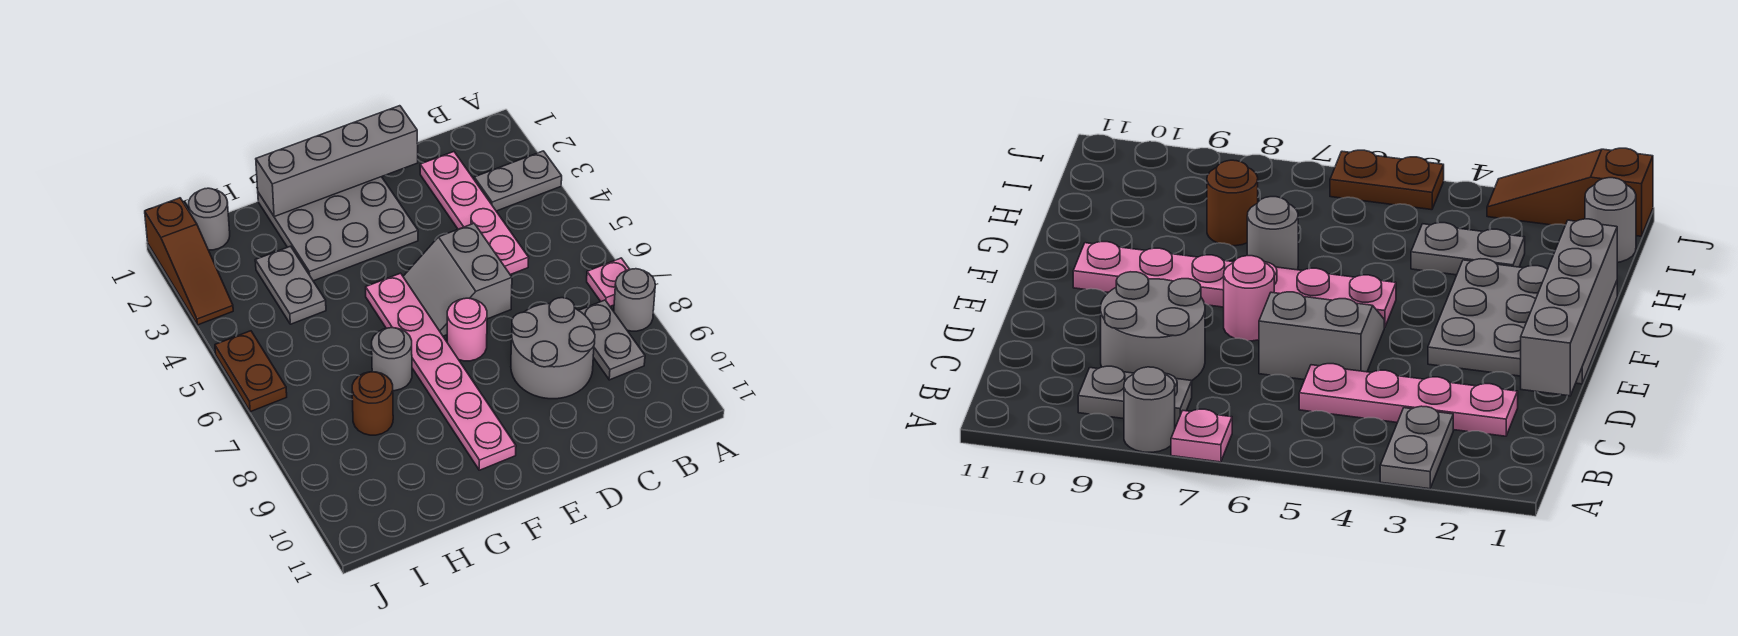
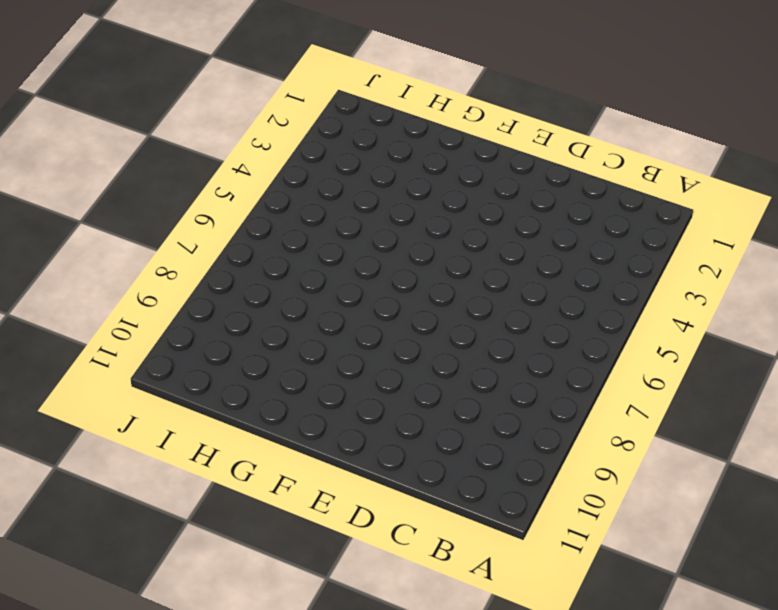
none -> grey 1x2 plate [474,151,562,211]
none -> pink 1x1 plate [587,258,630,306]
none -> grey 1x1 round brick [614,269,655,331]

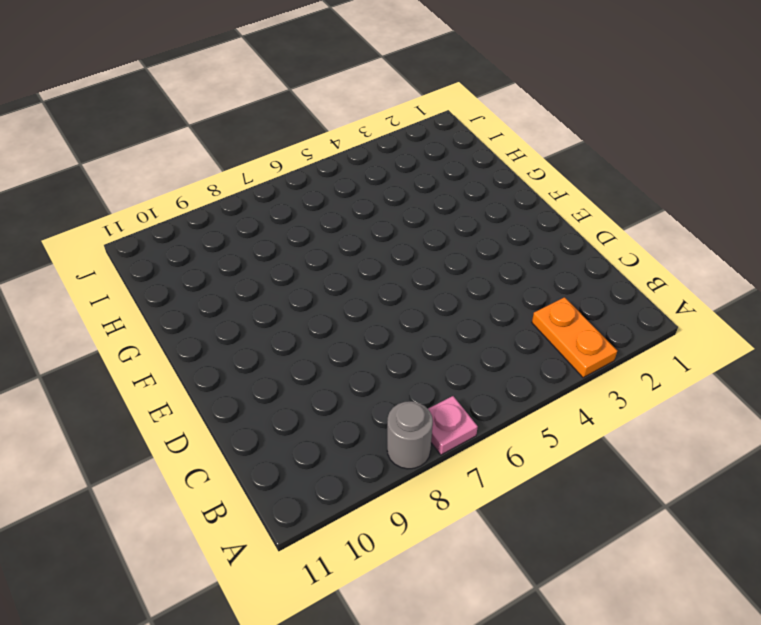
orange 1x2 plate [532,297,617,378] -> grey 1x2 plate [474,151,562,211]
none -> grey 1x2 plate [579,300,645,380]
none -> pink 1x4 plate [420,152,529,275]
none -> grey 2x2 round brick [511,298,595,399]

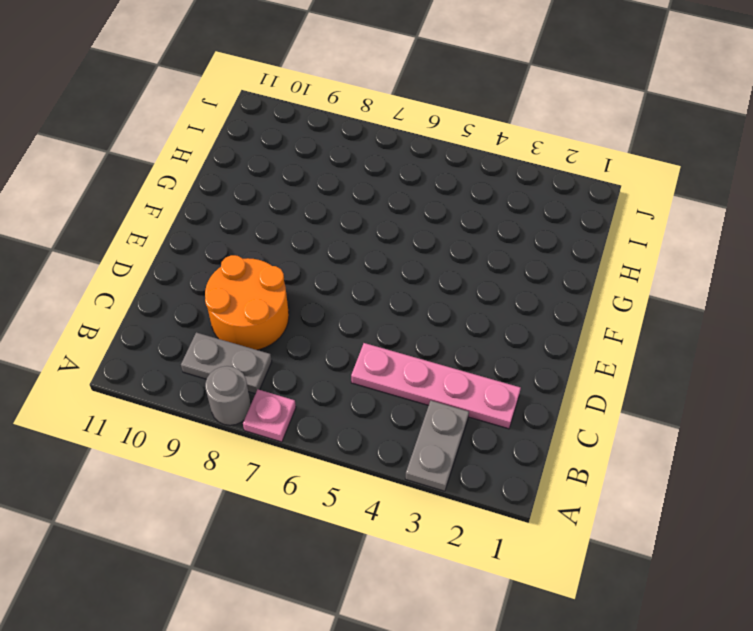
orange 2x2 round brick [205,255,289,350] -> grey 2x2 round brick [511,298,595,399]
none -> grey 2x2 slope [403,223,512,336]
none -> grey 3x3 plate [258,177,418,281]
none -> pink 1x1 round brick [447,298,487,361]

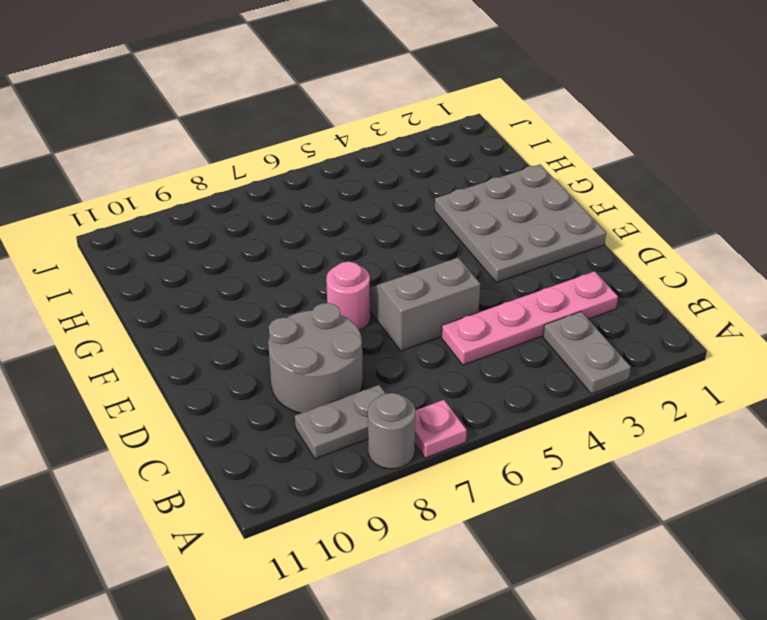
none -> pink 1x6 plate [366,273,516,470]
none -> grey 1x1 round brick [372,328,412,391]
none -> grey 1x2 plate [255,246,326,324]

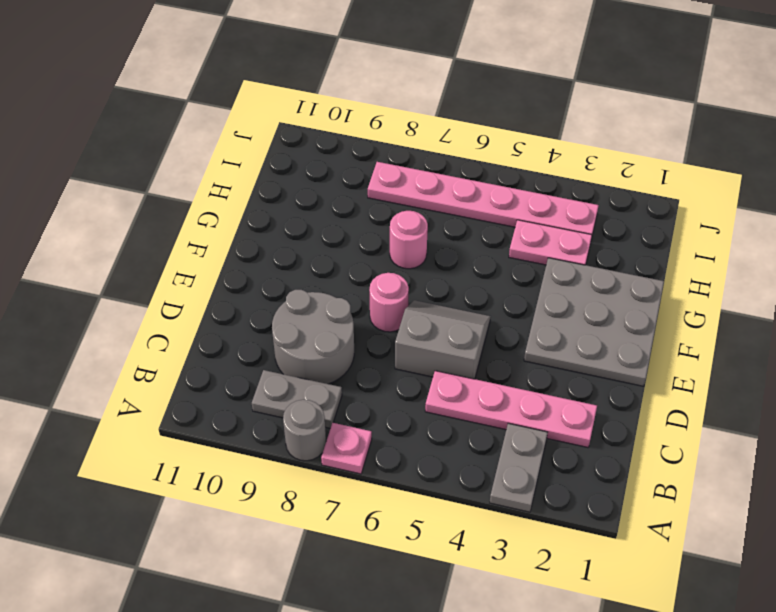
pink 1x1 round brick [390,211,428,269] -> grey 1x1 round brick [372,328,412,391]
pink 1x2 plate [509,220,592,265] -> grey 1x2 plate [255,246,326,324]
pink 1x6 plate [368,162,599,239] -> pink 1x6 plate moved to [366,273,516,470]
none -> brown 1x1 round brick [352,372,393,435]
none -> grey 1x1 round brick [189,188,230,250]
none -> brown 1x3 slope [145,198,233,325]

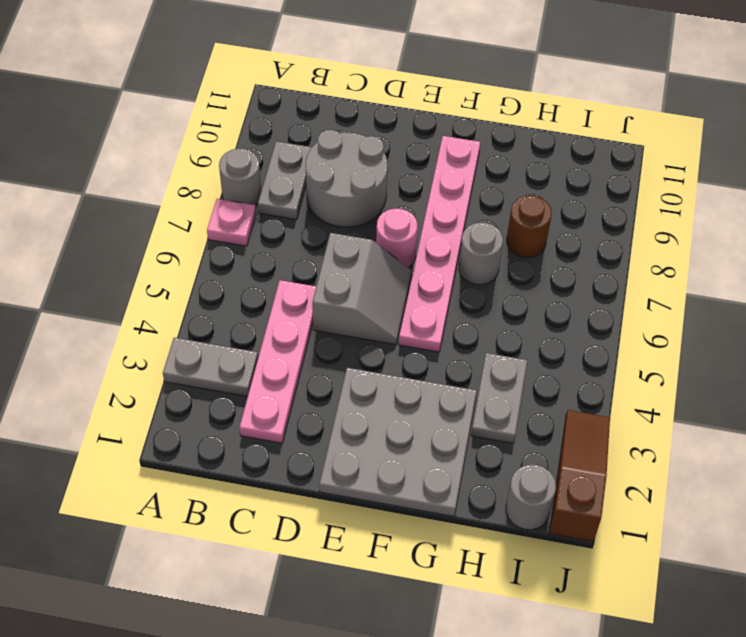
none -> brown 1x2 plate [215,331,287,412]
none -> grey 1x4 brick [256,106,418,217]

